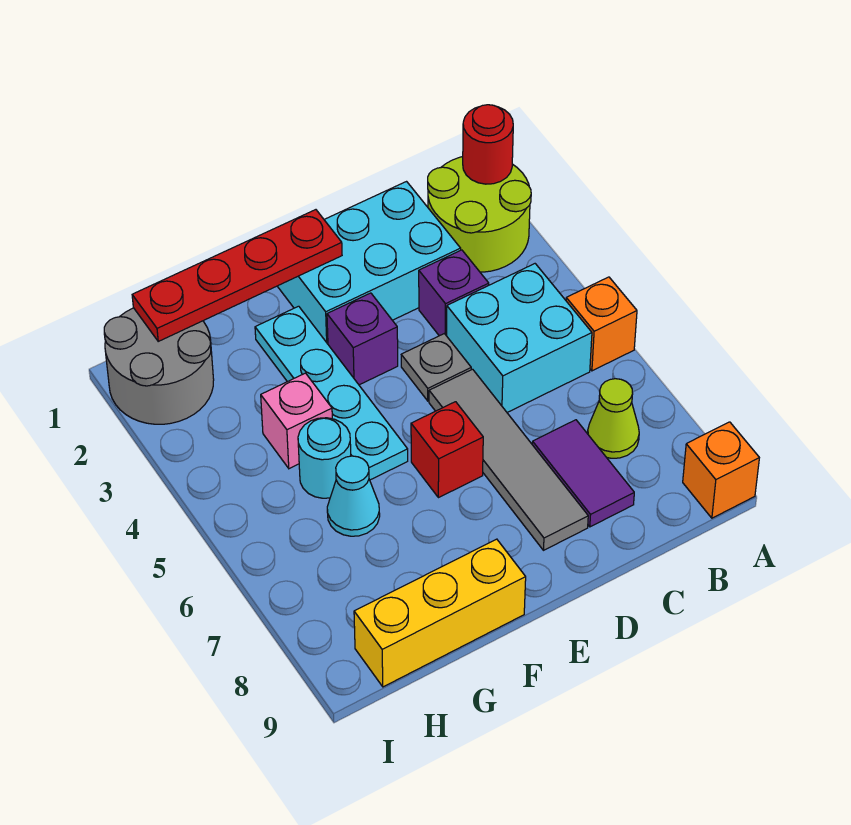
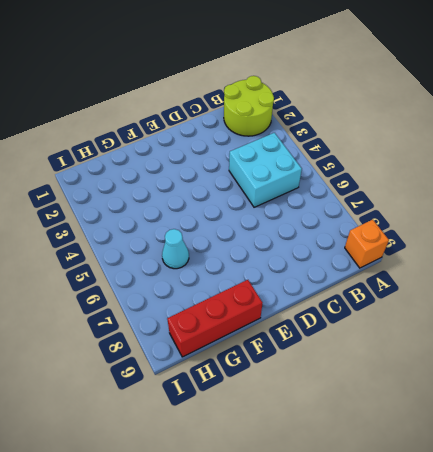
red 1x3 brick [167,280,262,357] -> yellow 1x3 brick [354,539,526,687]
none -> orange 1x1 brick [566,277,637,371]
none -> lime 1x1 cone [588,379,639,458]
none -> cyan 2x3 brick [277,182,461,344]

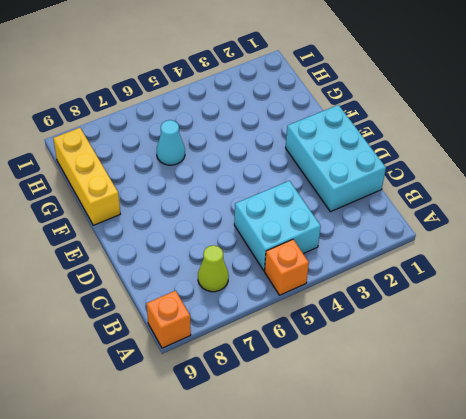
none -> lime 2x2 round brick [428,157,531,272]
none -> purple 1x1 brick [419,250,489,336]
none -> purple 1x2 tile [532,420,634,527]

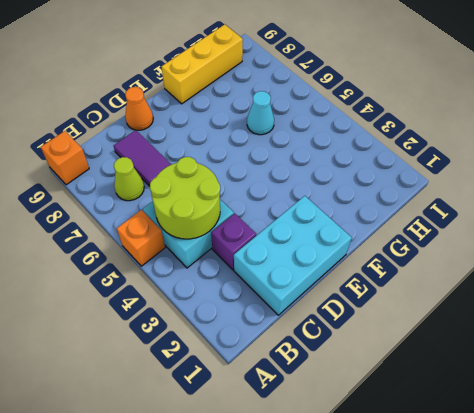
lime 2x2 round brick [150,157,220,239] -> lime 2x2 round brick moved to [428,157,531,272]
orange 1x1 cone [125,87,153,130] -> none
none -> grey 1x1 plate [401,334,471,401]
none -> grey 1x4 tile [429,369,588,550]
none -> purple 1x1 brick [327,293,398,385]

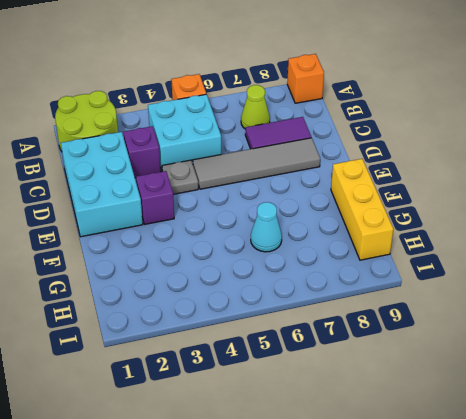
none -> red 1x1 brick [411,402,483,498]
none -> cyan 1x4 plate [255,306,408,480]
none -> pink 1x1 brick [261,373,332,469]

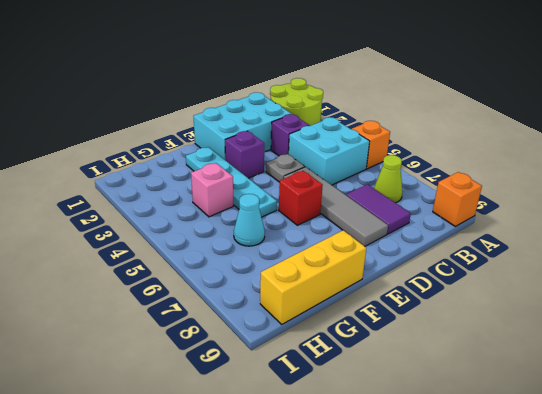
none -> cyan 1x1 round brick [298,418,351,498]
none -> grey 2x2 round brick [104,308,214,424]
none -> red 1x1 round brick [463,105,513,184]

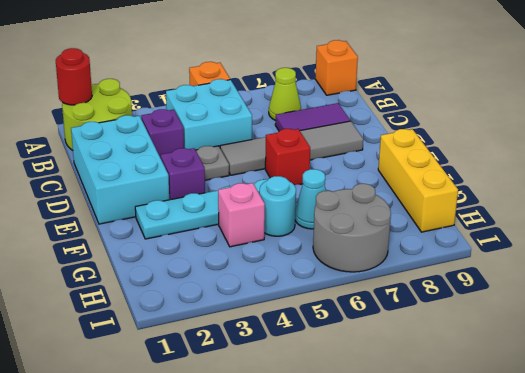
grey 2x2 round brick [313,184,391,272] -> grey 2x2 round brick moved to [104,308,214,424]
none -> red 1x4 plate [132,210,342,341]

